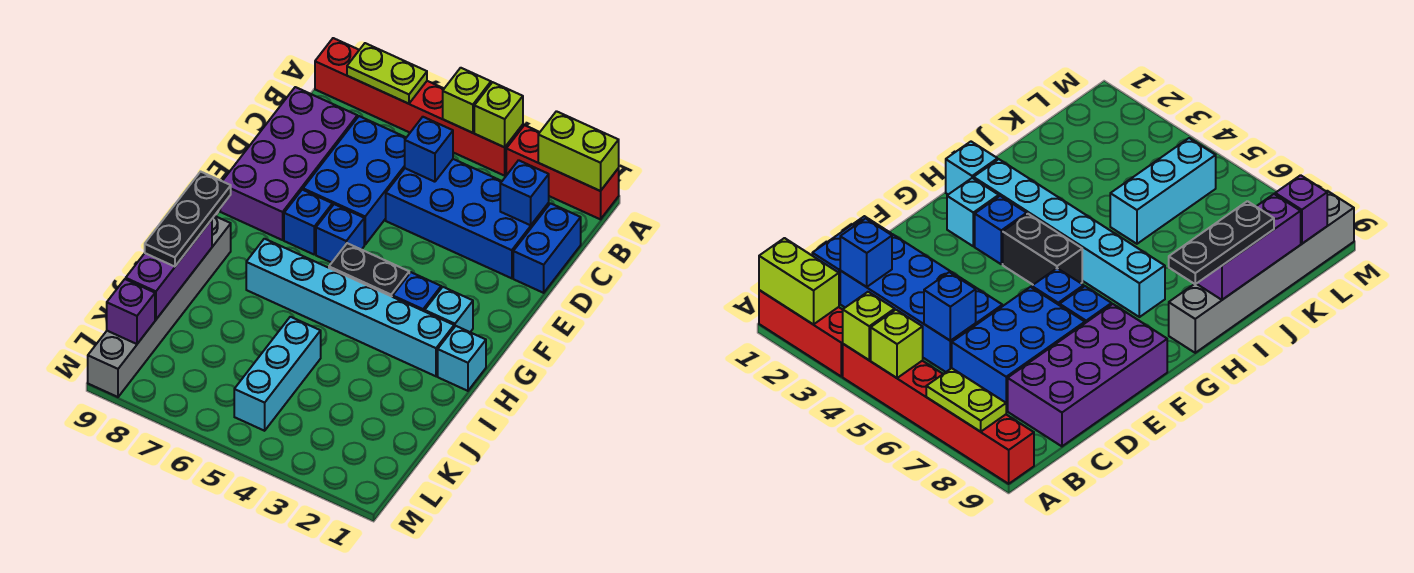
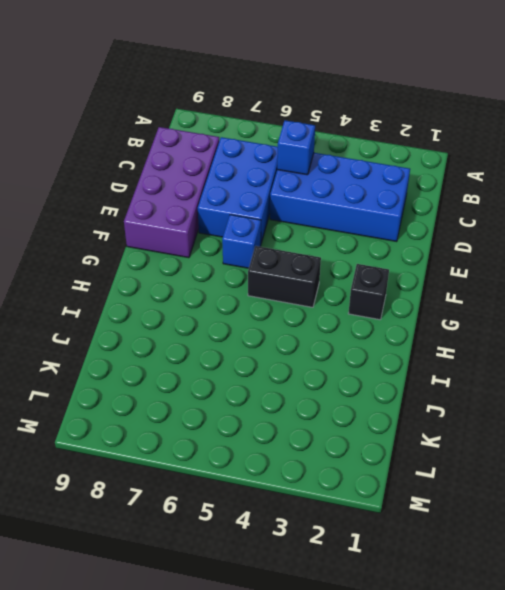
black 1x1 brick [348,264,389,320] -> cyan 1x1 brick [425,287,473,332]
none -> red 1x3 brick [506,125,619,219]
none -> red 1x6 brick [315,38,523,176]
none -> blue 1x2 brick [513,203,581,293]

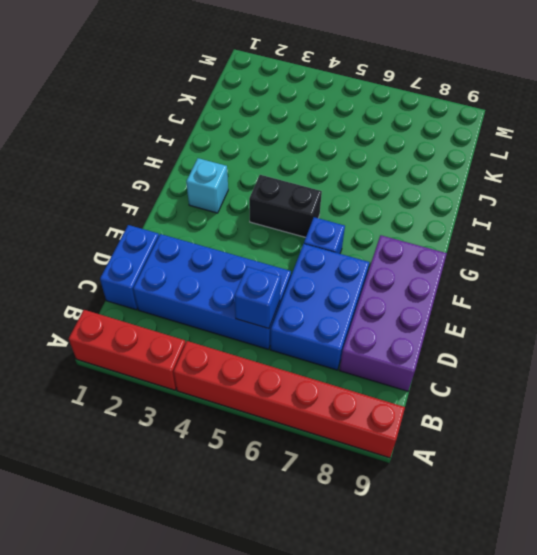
none -> blue 1x1 brick [284,190,332,254]
none -> blue 1x1 brick [393,272,441,311]
none -> cyan 1x1 brick [438,326,486,391]

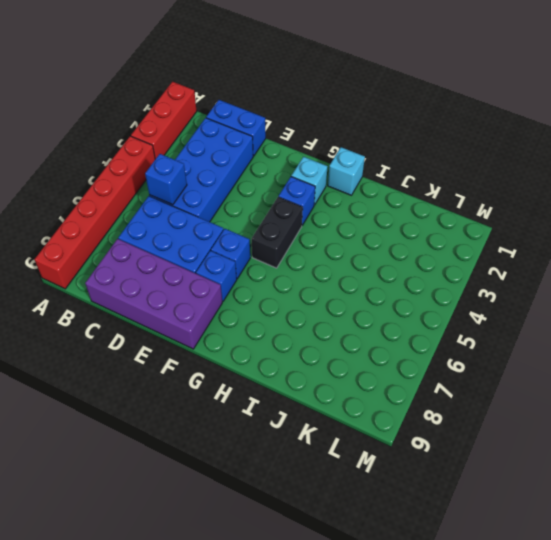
none -> cyan 1x6 brick [246,239,454,376]
none -> grey 1x6 brick [88,216,231,397]
none -> cyan 1x3 brick [234,317,321,431]

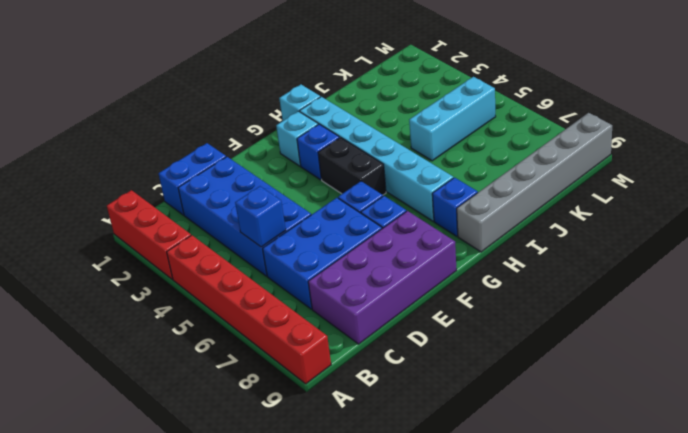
blue 1x1 brick [432,178,478,236] -> blue 1x1 brick moved to [500,160,549,225]
none -> lime 1x2 brick [538,111,619,191]
none -> lime 1x1 brick [474,82,523,147]
none -> lime 1x1 brick [443,68,491,133]

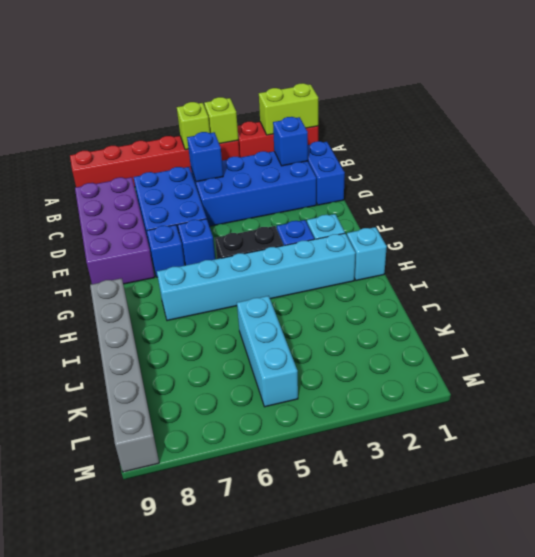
none -> lime 1x2 plate [347,43,427,104]
none -> purple 1x3 brick [126,220,212,320]
none -> purple 1x1 brick [107,279,155,344]

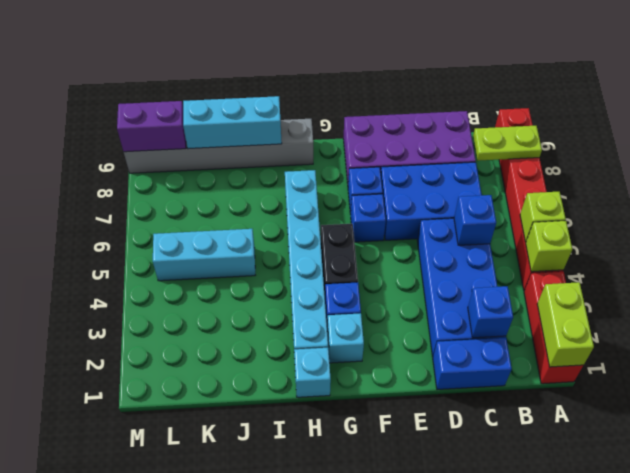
lime 1x2 plate [473,126,542,161] -> lime 1x2 plate turned to [347,43,427,104]
cyan 1x3 brick [183,96,282,149] -> purple 1x3 brick [126,220,212,320]
purple 1x2 brick [117,101,186,152] -> purple 1x1 brick [107,279,155,344]
none -> black 1x3 plate [145,172,231,267]

